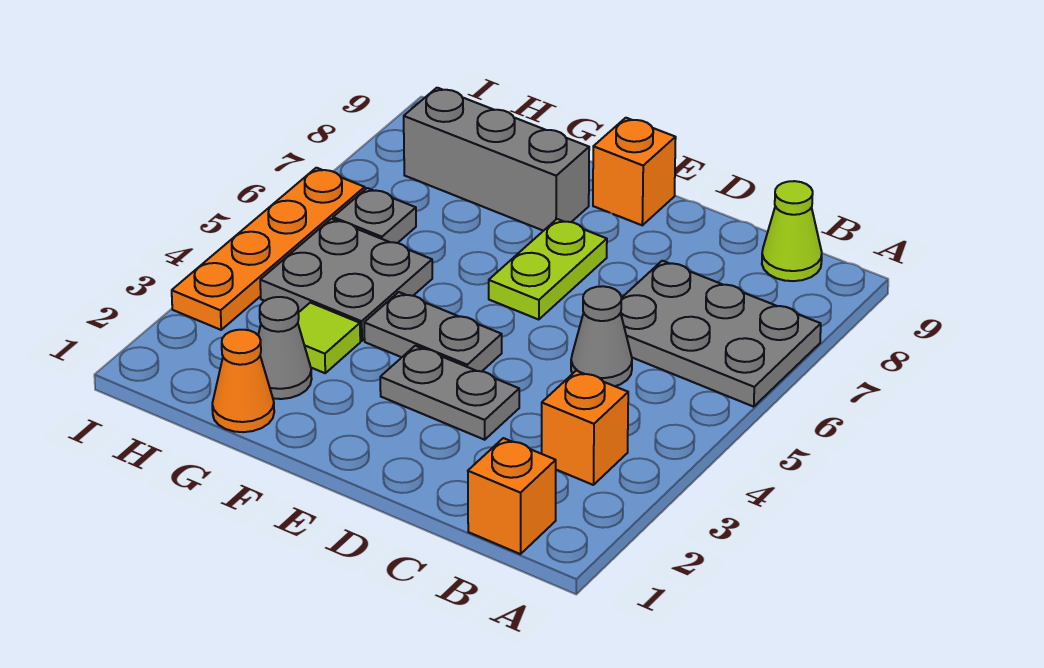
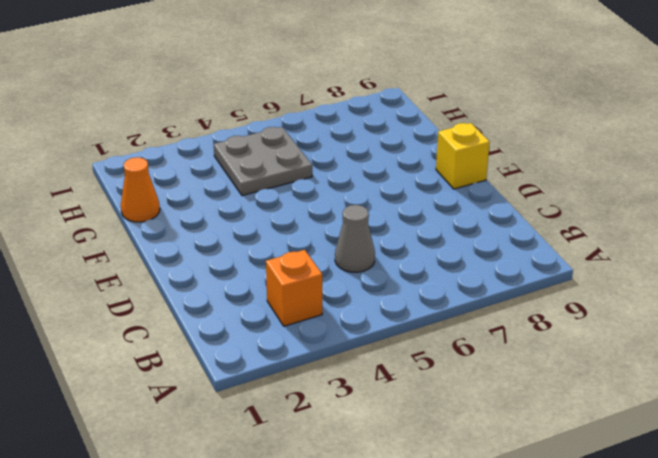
yellow 1x1 brick [436,123,490,189] -> orange 1x1 brick [593,118,676,225]
none -> grey 2x3 plate [621,261,821,407]
none -> orange 1x1 brick [468,438,556,554]
none -> lime 1x1 cone [762,181,822,281]

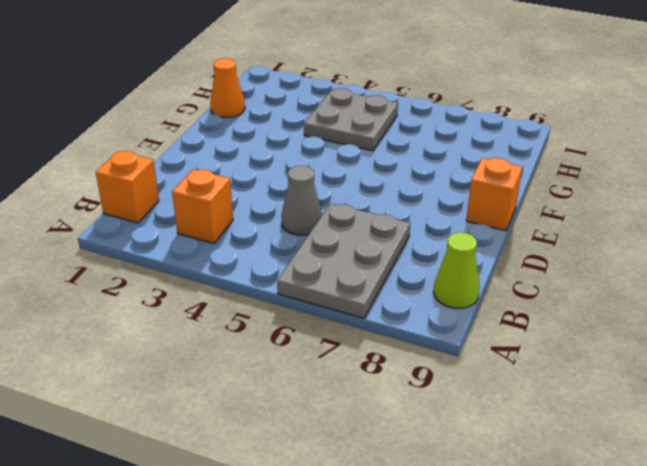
none -> grey 1x2 plate [380,346,519,440]
none -> grey 1x2 plate [364,292,502,371]
none -> lime 1x2 plate [489,219,607,320]

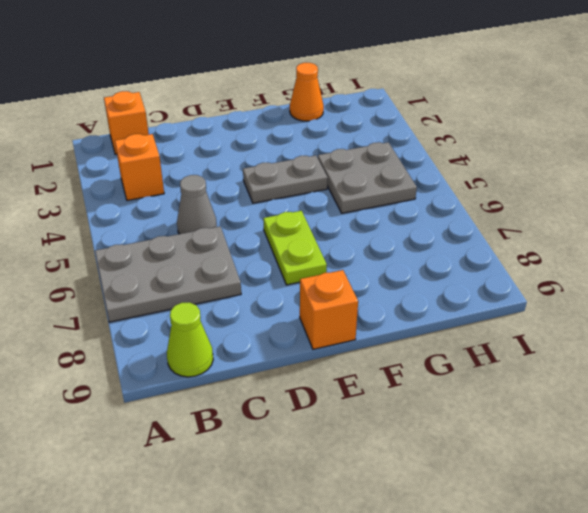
none -> grey 1x2 plate [380,346,519,440]
none -> grey 1x3 brick [404,88,589,231]
none -> grey 1x1 cone [258,297,312,399]

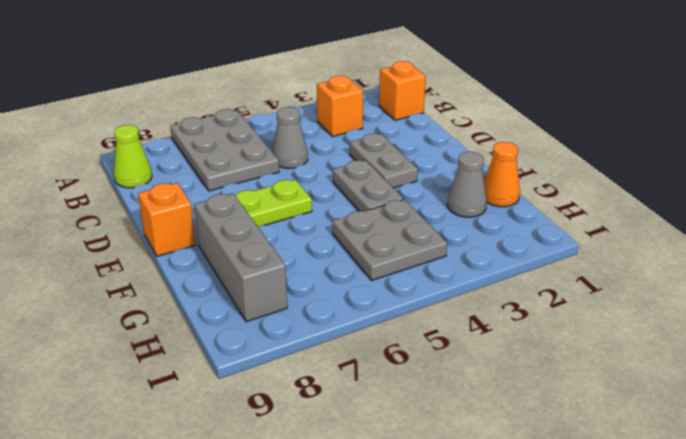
none -> lime 1x1 tile [298,303,360,373]
none -> grey 1x1 plate [333,188,416,243]
none -> orange 1x4 plate [172,168,365,330]

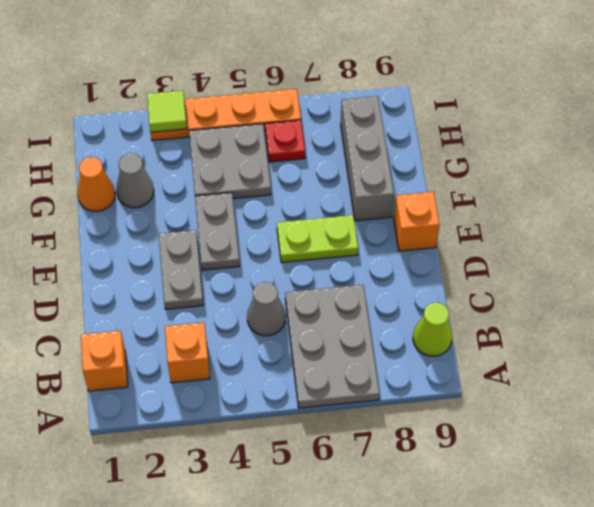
red 1x1 plate [265,120,305,162] -> grey 1x1 plate [333,188,416,243]
lime 1x1 tile [147,91,187,132] -> lime 1x1 tile moved to [298,303,360,373]

